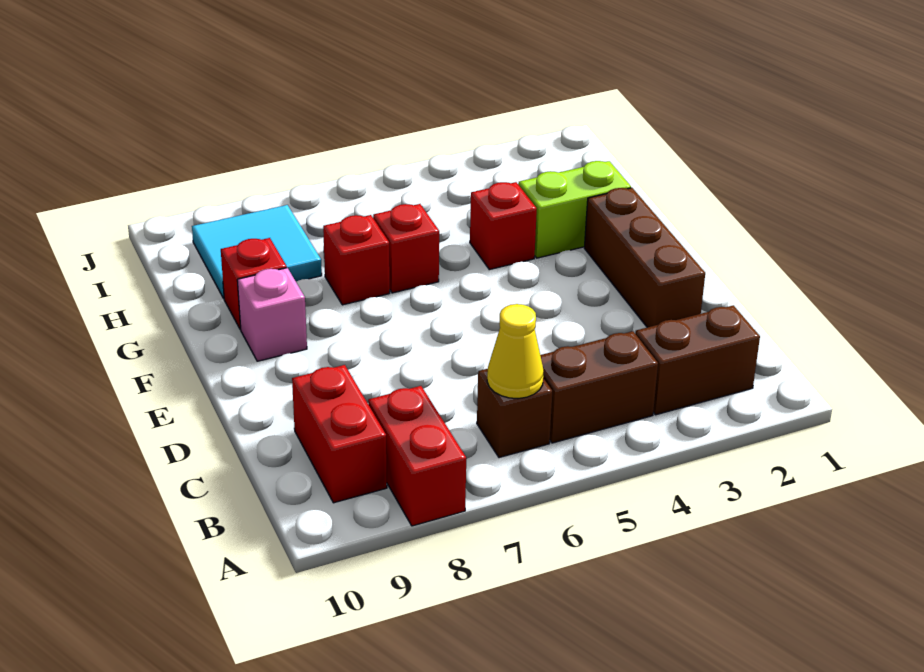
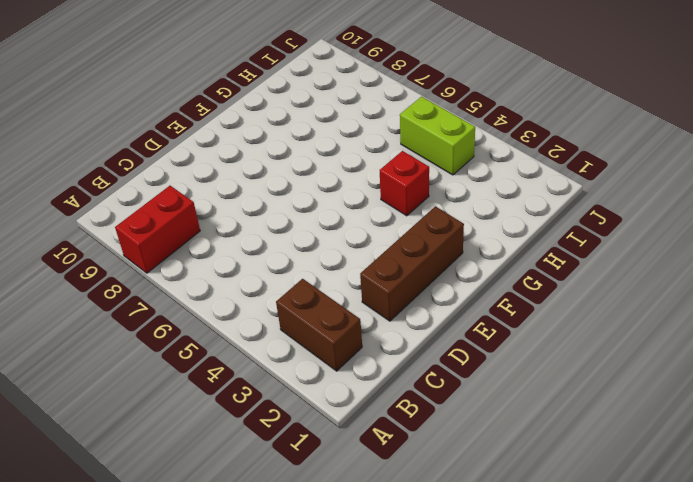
lime 1x2 brick [400,97,475,175] -> lime 1x2 brick moved to [518,161,631,258]
none -> brown 1x2 brick [540,331,658,443]
none -> brown 1x1 brick [477,369,552,458]
none -> red 1x2 brick [292,365,387,503]

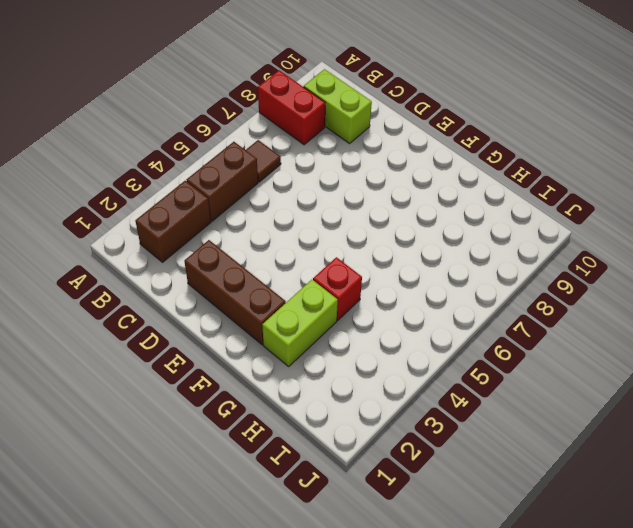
brown 1x1 tile [246,140,281,182] -> brown 1x1 brick [477,369,552,458]
lime 1x2 brick [304,69,372,144] -> red 1x2 brick [292,365,387,503]
none -> pink 1x1 brick [237,268,307,361]
none -> red 1x1 brick [373,204,439,293]
none -> red 1x1 brick [323,215,390,305]

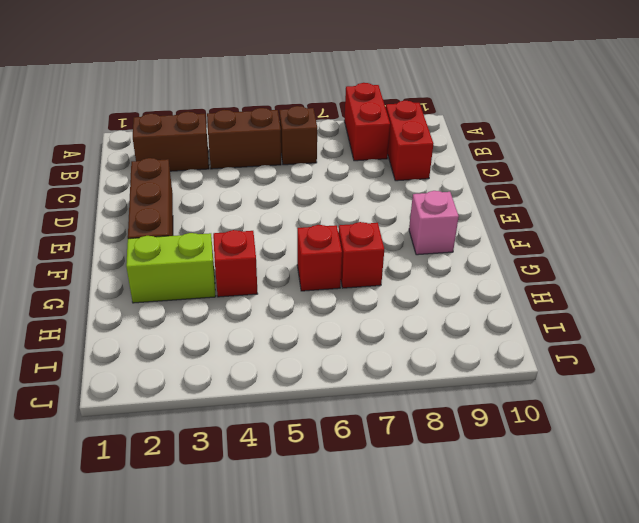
none -> red 1x1 brick [221,238,287,329]
none -> cyan 2x2 tile [192,205,322,298]
none -> yellow 1x1 cone [487,304,544,398]

